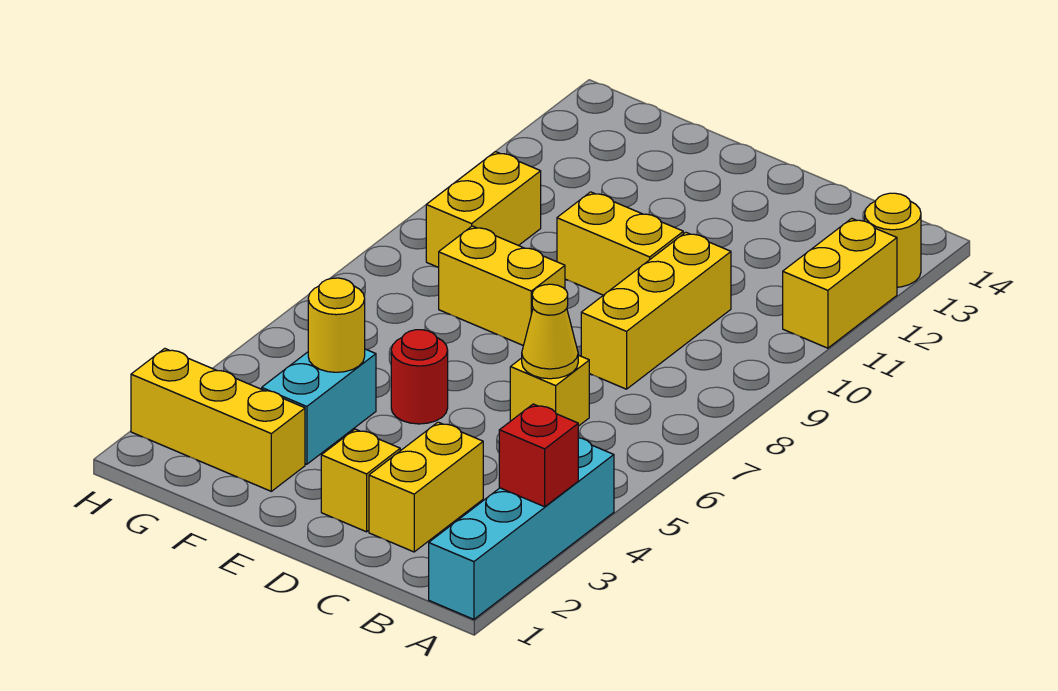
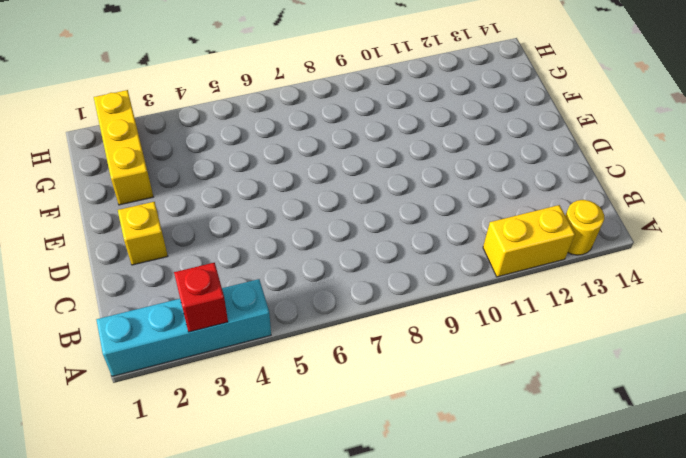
none -> yellow 1x2 brick [369,422,483,552]
none -> yellow 1x1 brick [510,355,589,426]
none -> yellow 1x3 brick [581,232,731,389]

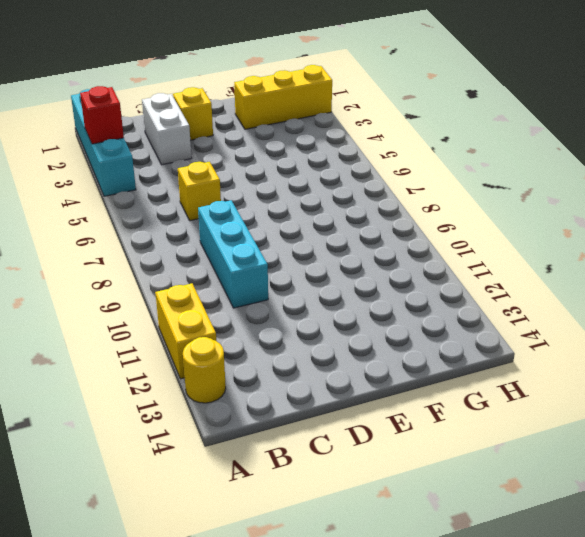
white 1x2 brick [142,93,192,165] -> yellow 1x2 brick [369,422,483,552]
cyan 1x3 brick [198,200,268,308] -> yellow 1x3 brick [581,232,731,389]
none -> yellow 1x2 brick [557,192,683,295]
none -> red 1x1 round brick [391,330,448,424]
none -> yellow 1x2 brick [439,226,565,346]

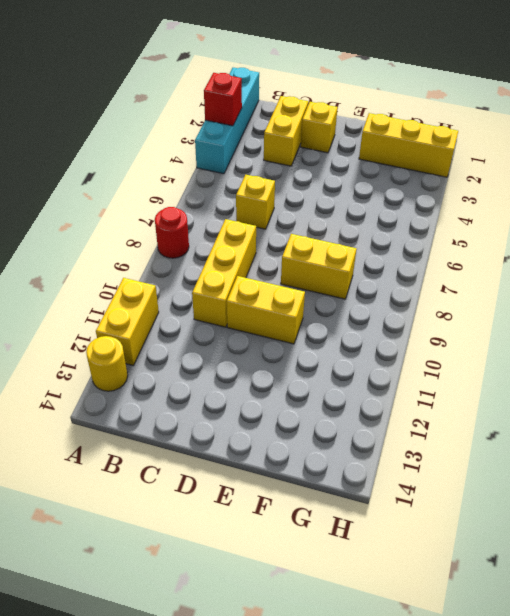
red 1x1 round brick [155,207,189,258] -> red 1x1 round brick moved to [391,330,448,424]
none -> cyan 1x2 brick [262,349,376,464]
none -> yellow 1x2 brick [426,152,541,267]
none -> yellow 1x1 cone [522,284,578,379]

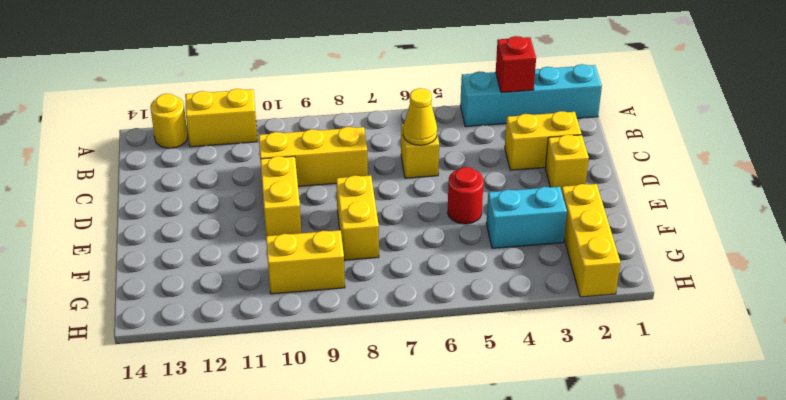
none -> yellow 1x1 round brick [308,278,365,372]

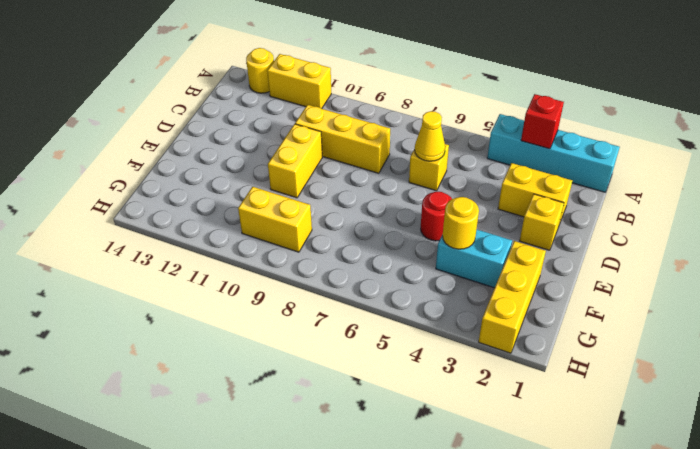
none -> yellow 1x2 brick [439,226,565,346]

